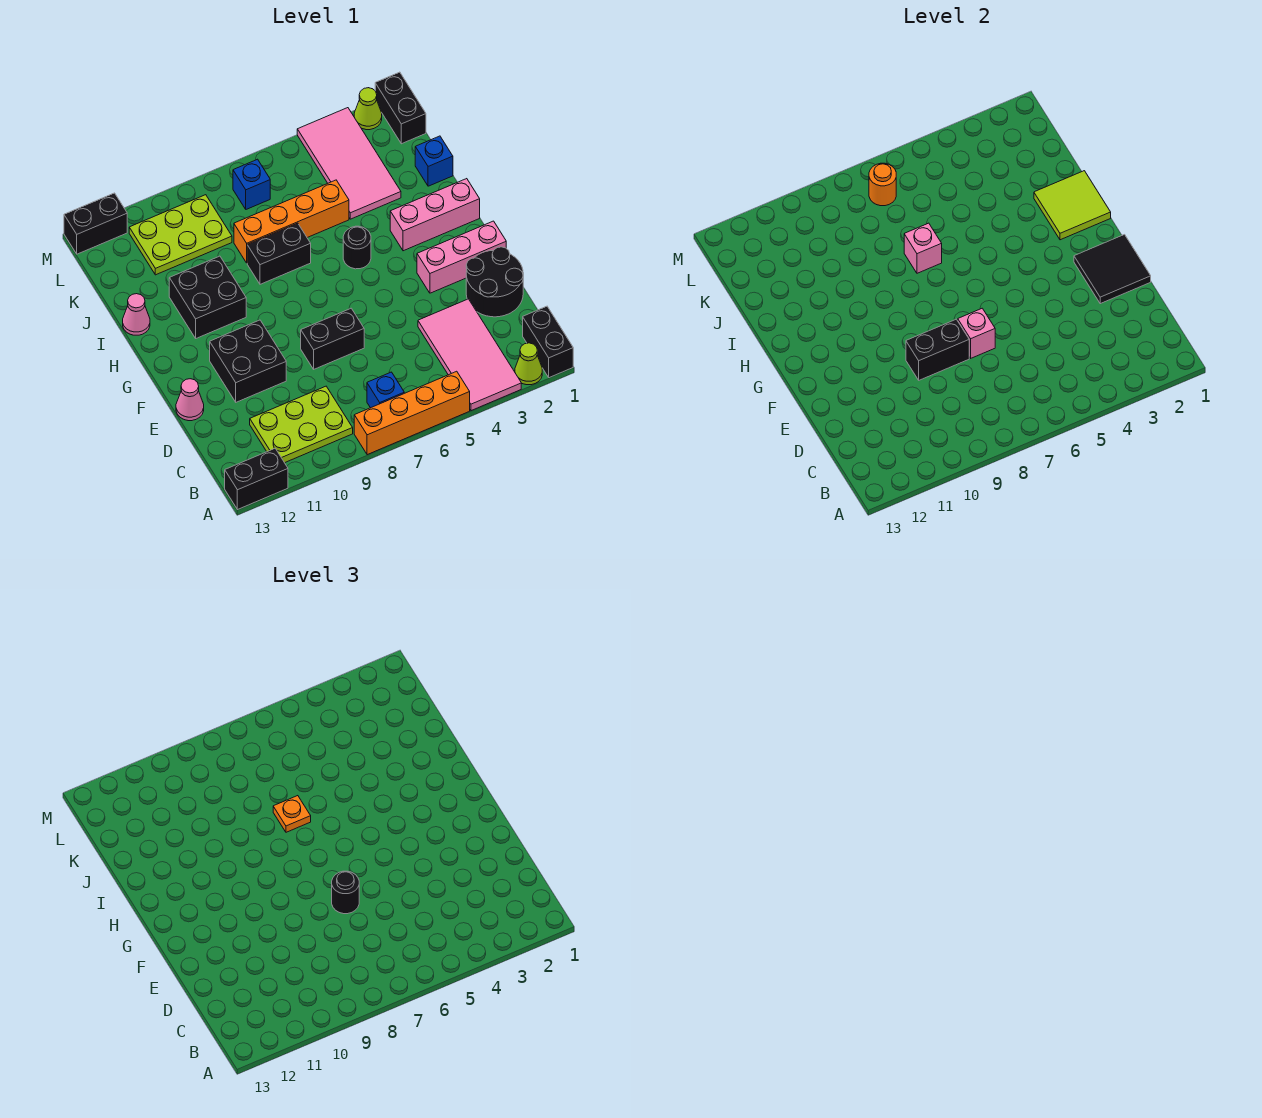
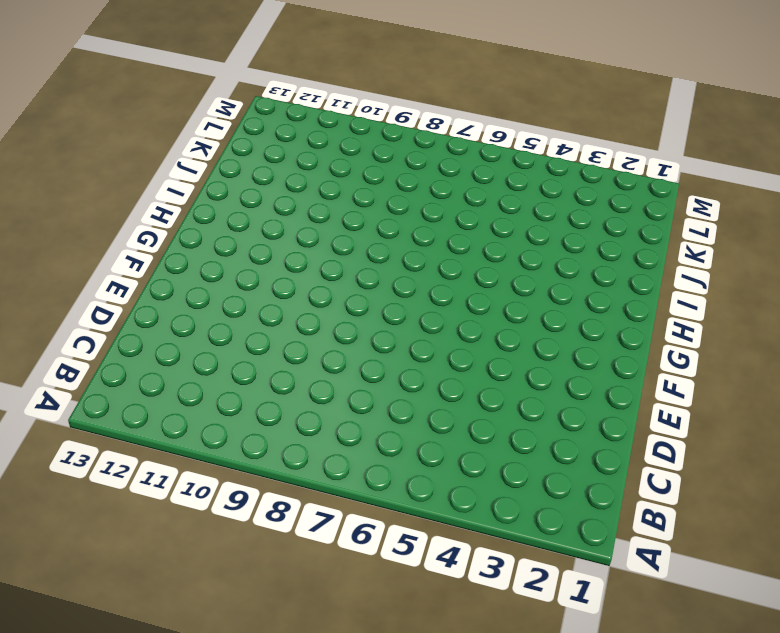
none -> black 1x2 brick [523,306,573,378]
none -> lime 1x1 cone [515,343,542,385]
none -> pink 2x4 tile [418,299,521,411]
none -> orange 1x4 brick [354,371,470,455]

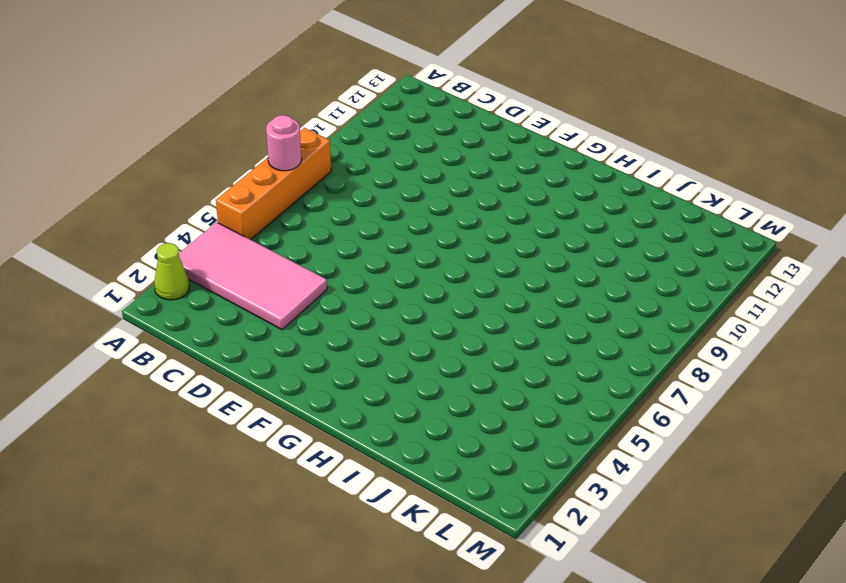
pink 1x1 round brick [266,115,302,171] -> none
none -> black 1x2 brick [523,306,573,378]
none -> black 1x2 brick [225,448,288,510]
none -> blue 1x1 brick [367,372,404,408]
none -> lime 2x3 plate [250,386,353,463]

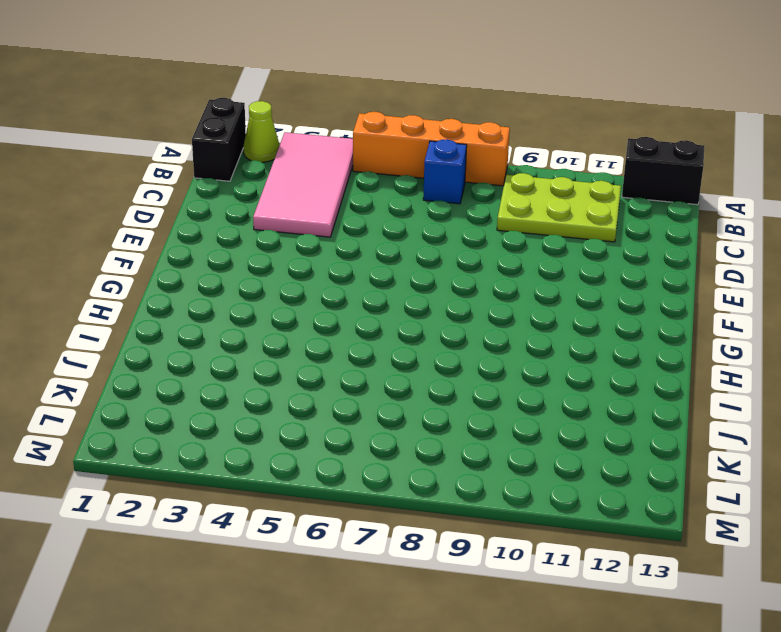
none -> black 2x2 round brick [466,247,523,317]
none -> black 1x2 brick [301,308,364,369]
none -> black 2x2 brick [210,320,286,402]
none -> pink 1x1 cone [176,379,204,421]

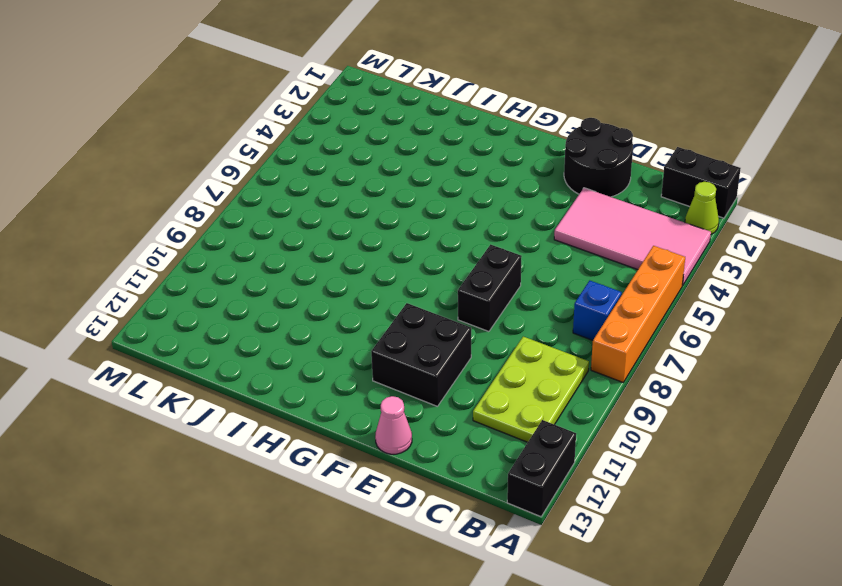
none -> pink 1x3 brick [417,221,506,293]
none -> pink 1x3 brick [390,179,480,251]
none -> black 1x1 round brick [343,226,371,269]
none -> black 2x2 brick [169,256,246,338]

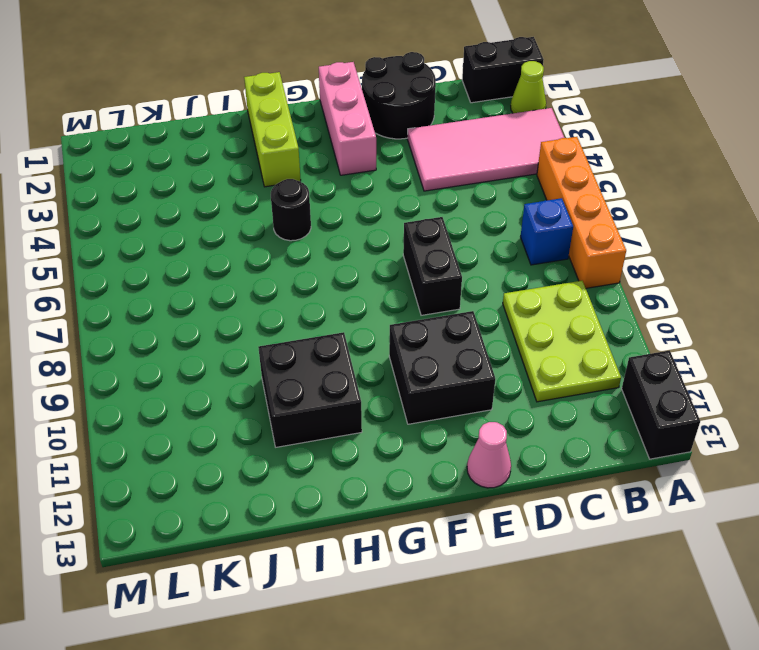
lime 1x3 brick [244,72,301,187] -> pink 1x3 brick [390,179,480,251]
none -> black 1x2 brick [247,223,311,284]
none -> pink 1x1 cone [123,294,150,335]
none -> blue 1x1 brick [415,136,453,186]
none -> pink 2x4 tile [297,108,401,219]

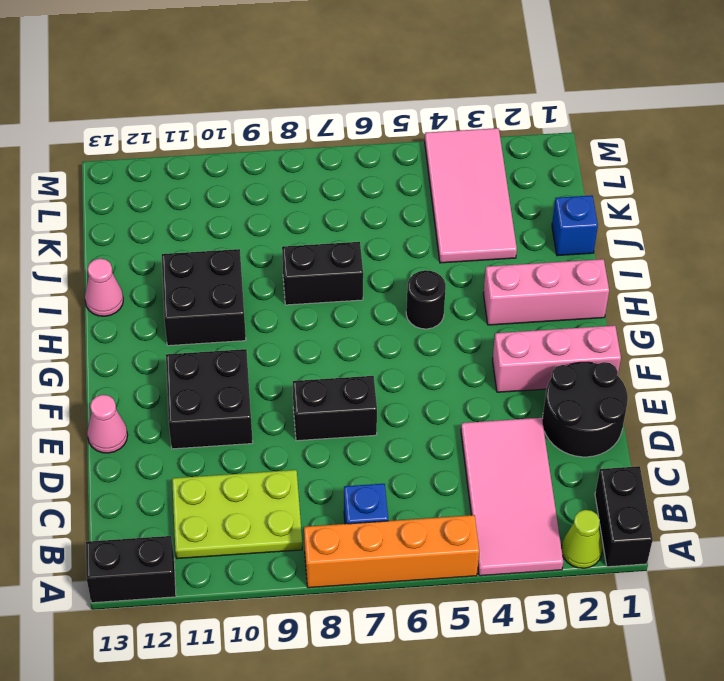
none -> orange 1x4 brick [234,180,349,263]
none -> lime 2x3 plate [129,195,232,275]
none -> black 1x2 brick [375,72,426,144]
none -> blue 1x1 brick [233,159,270,209]

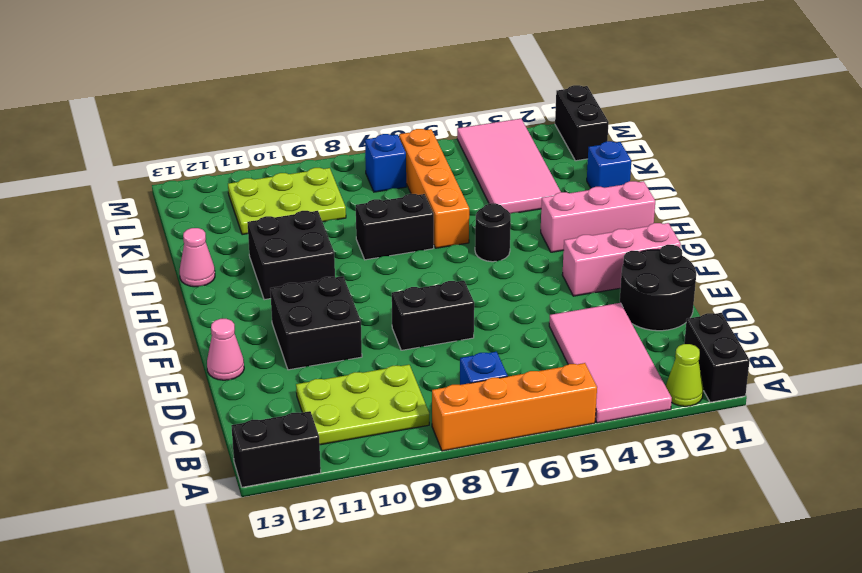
orange 1x4 brick [399,129,469,248] -> orange 1x4 brick turned to [234,180,349,263]
none -> lime 1x1 cone [354,88,382,130]
none -> black 1x2 brick [64,193,127,254]
none -> black 2x2 tile [1074,235,1151,304]
none -> pink 1x1 brick [958,308,995,358]

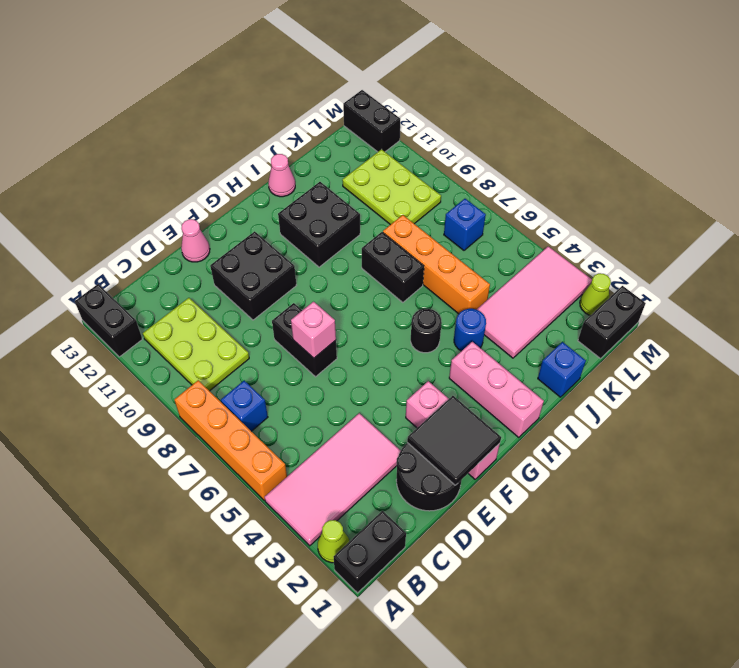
blue 1x1 round brick [454,309,486,351] -> none
none -> black 1x2 brick [906,319,969,380]
none -> lime 2x2 tile [1034,171,1111,240]
none -> pink 1x1 brick [904,223,942,273]
none -> orange 1x1 round brick [869,163,896,206]

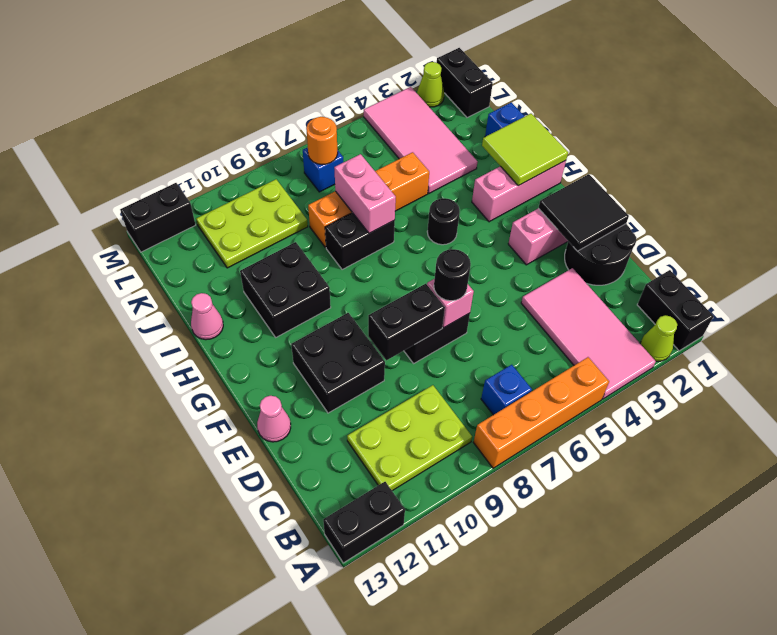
pink 1x2 brick [334,154,396,233] -> pink 1x1 brick [904,223,942,273]
none -> orange 1x1 plate [273,796,311,832]

